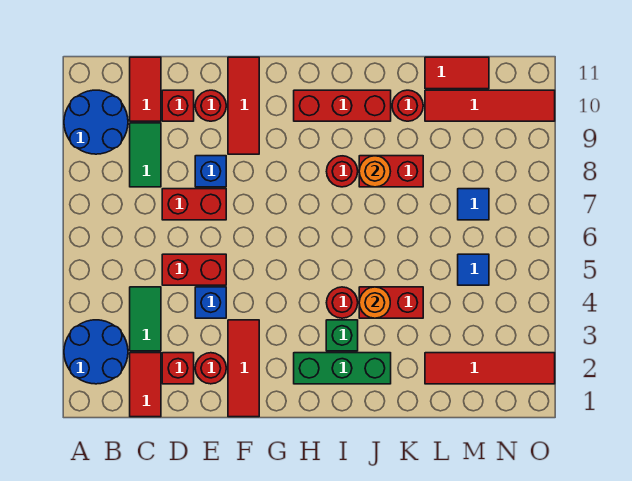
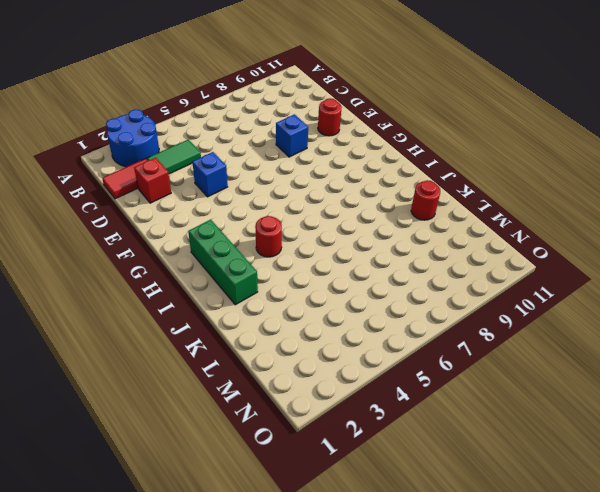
none -> blue 2x2 round brick [64,90,128,154]
none -> green 1x2 tile [130,123,161,187]
none -> red 1x2 tile [130,57,161,121]
none -> red 1x2 brick [162,254,226,285]

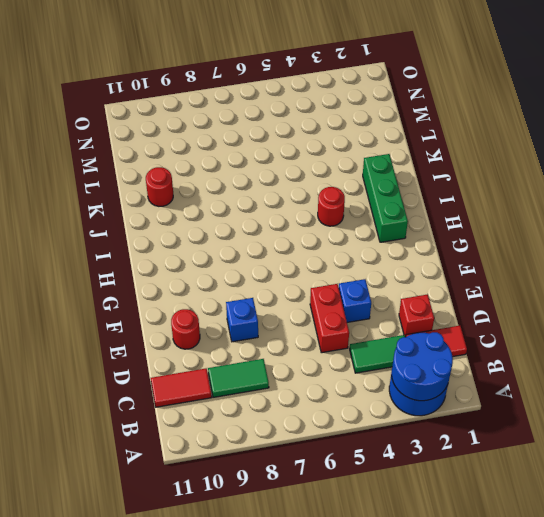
blue 2x2 round brick [392,332,453,401] -> blue 2x2 round brick moved to [64,90,128,154]
none -> red 1x2 brick [162,189,226,220]
none -> red 1x1 brick [162,90,194,121]
none -> red 1x1 round brick [195,353,226,384]
none -> red 1x3 tile [228,320,259,417]

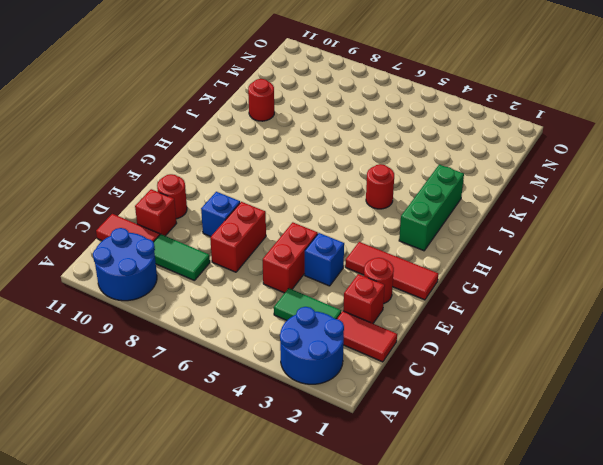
none -> red 1x3 tile [228,57,259,154]
none -> red 1x3 brick [294,90,391,121]
none -> green 1x1 brick [326,320,358,351]
none -> red 1x1 round brick [327,156,358,187]

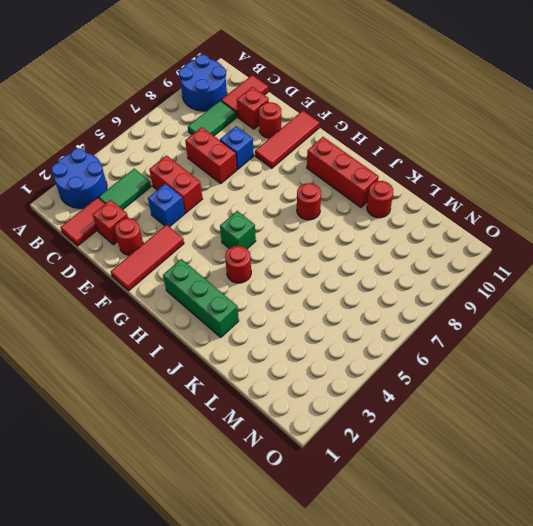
green 1x1 brick [220,211,256,249] -> green 1x1 brick moved to [326,320,358,351]
none -> red 1x2 brick [359,287,423,318]
none -> red 1x2 brick [359,156,423,187]
none -> red 1x4 tile [425,353,555,384]
none -> red 1x4 tile [425,90,555,121]

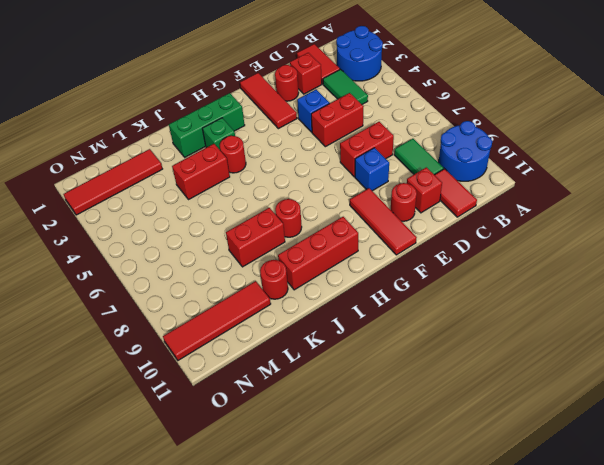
none -> red 1x2 tile [425,57,489,89]
none -> blue 1x1 tile [458,254,489,285]
none -> blue 1x1 tile [458,189,489,220]
none -> orange 1x1 round brick [359,287,390,318]

